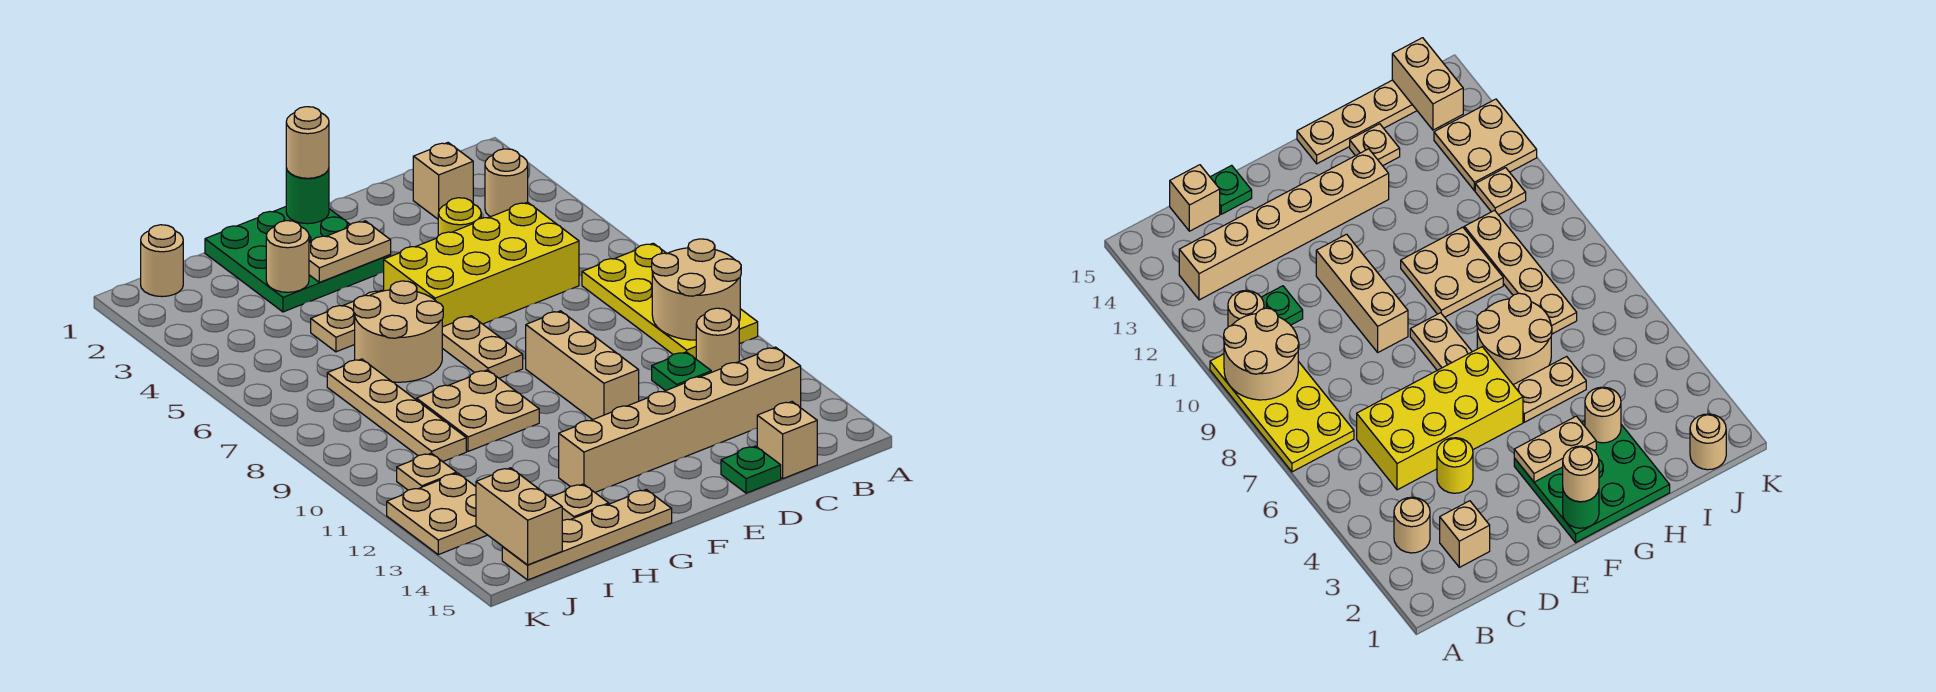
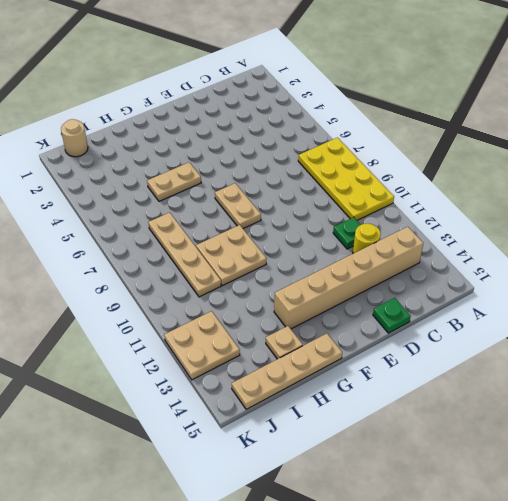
yellow 1x1 round brick [353,223,381,254] -> yellow 1x1 round brick moved to [438,198,481,236]
none -> tan 1x1 round brick [485,149,528,217]
none -> tan 1x1 round brick [696,308,739,372]
none -> tan 1x1 brick [413,143,473,219]

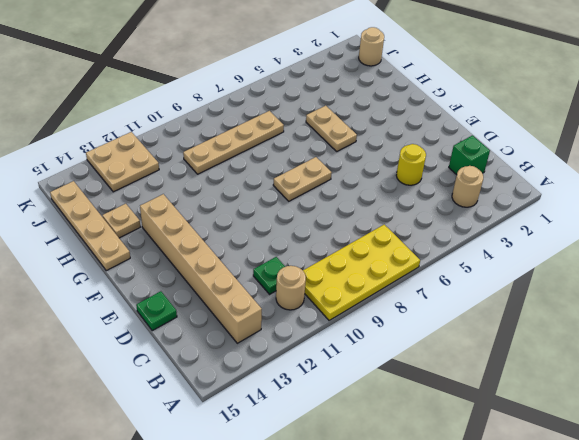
green 1x1 brick [449,135,490,175] -> tan 1x1 brick [413,143,473,219]
none -> yellow 2x4 brick [384,202,579,327]
none -> tan 1x1 brick [757,402,817,479]
none -> tan 1x3 brick [526,311,639,420]

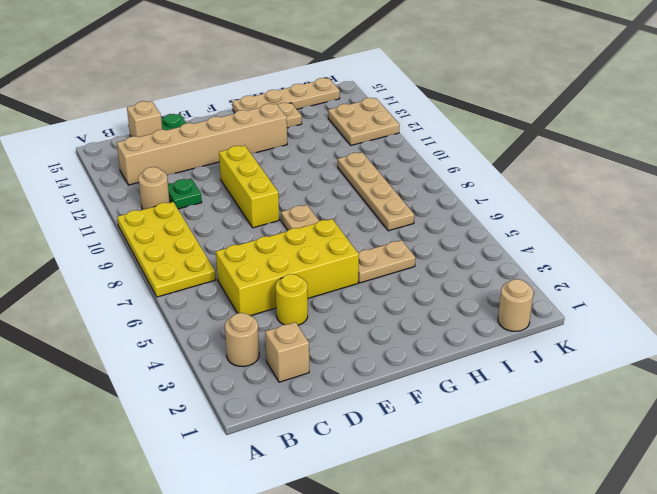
yellow 1x3 brick [219,145,279,228] -> tan 1x3 brick [526,311,639,420]
none -> green 3x3 plate [205,207,391,312]
none -> tan 2x2 round brick [354,281,443,382]
none -> tan 2x2 plate [417,370,539,451]

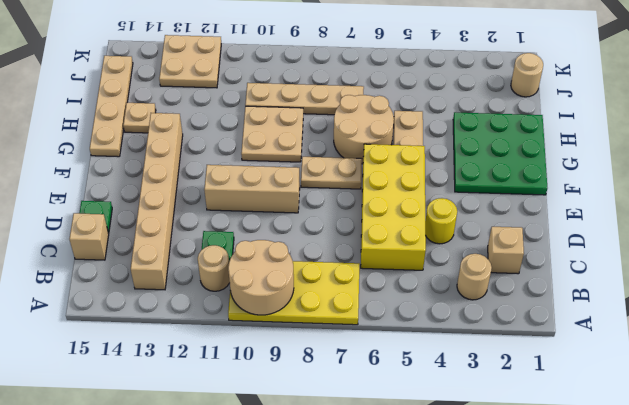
none -> tan 1x1 plate [397,453,456,490]
none -> green 1x1 round brick [286,168,329,224]
none -> tan 1x2 plate [309,221,391,282]

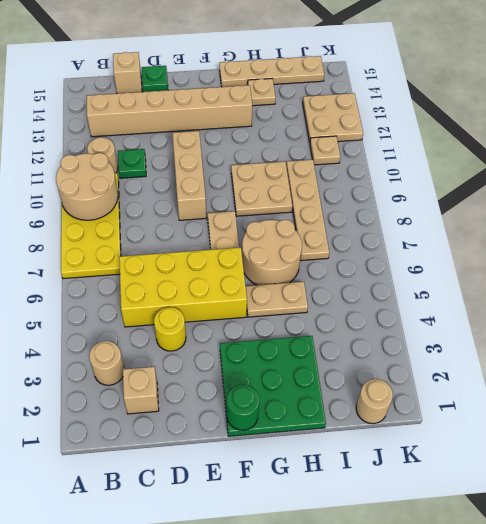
none -> tan 1x2 plate [309,221,391,282]
none -> tan 1x1 round brick [266,221,309,292]
none -> tan 1x2 brick [476,468,562,565]

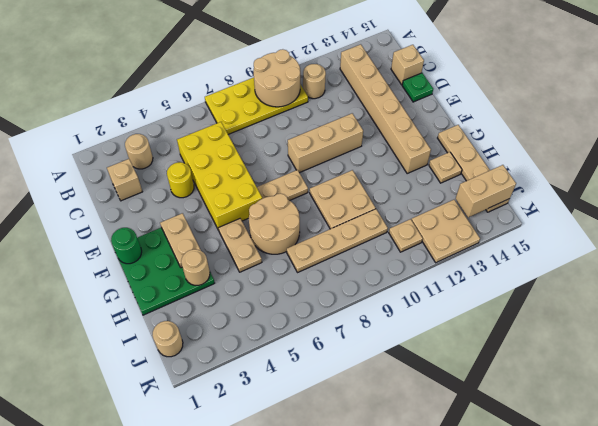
none -> green 1x1 plate [652,352,711,391]
none -> tan 1x1 round brick [286,107,329,178]

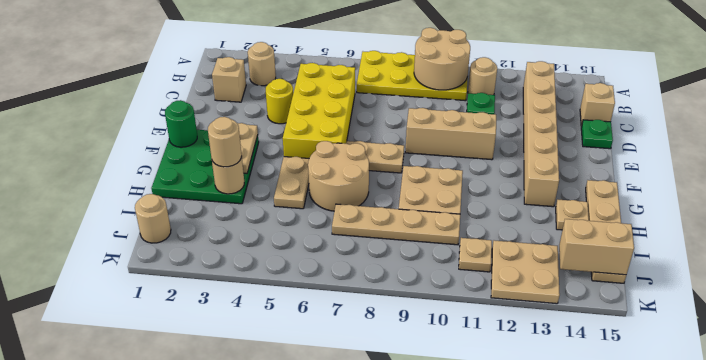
tan 1x1 round brick [208,117,242,167] -> tan 1x1 round brick moved to [286,107,329,178]

